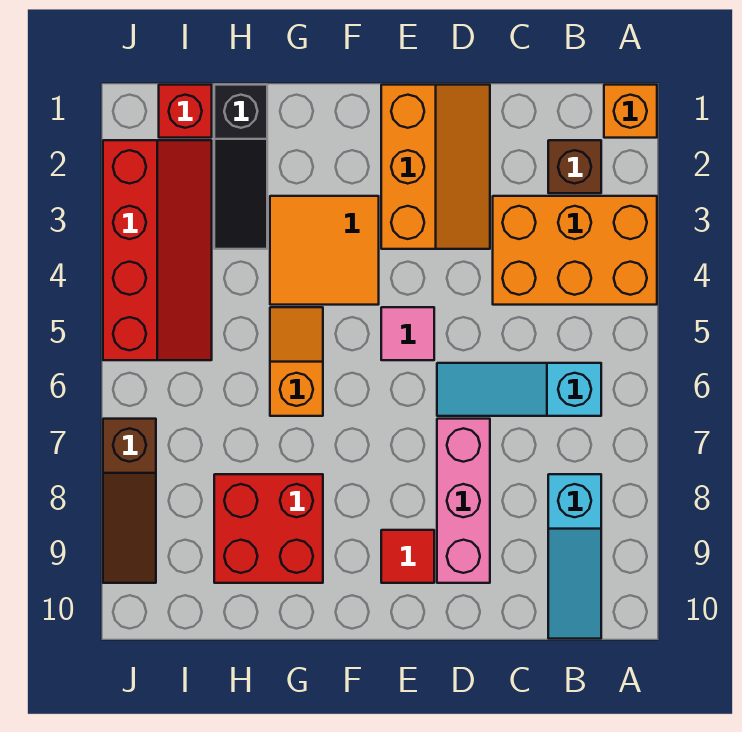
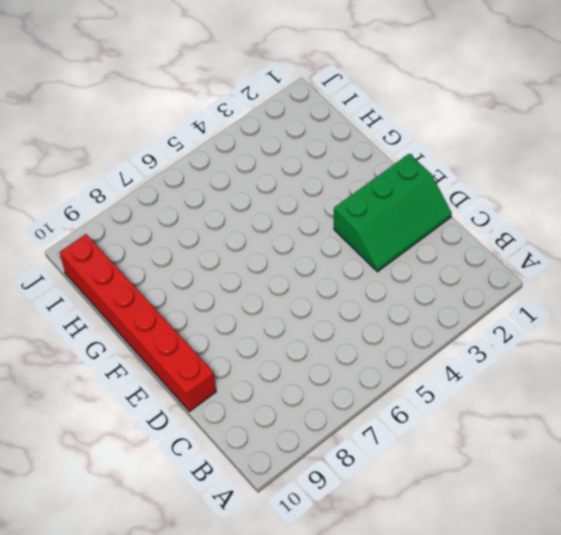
green 2x3 slope [334,154,452,272] -> orange 2x3 slope [381,85,490,249]
red 1x6 brick [60,234,216,411] -> none
none -> orange 1x1 brick [604,85,657,138]
none -> orange 2x3 brick [493,196,657,305]
none -> brown 1x1 brick [548,140,601,193]

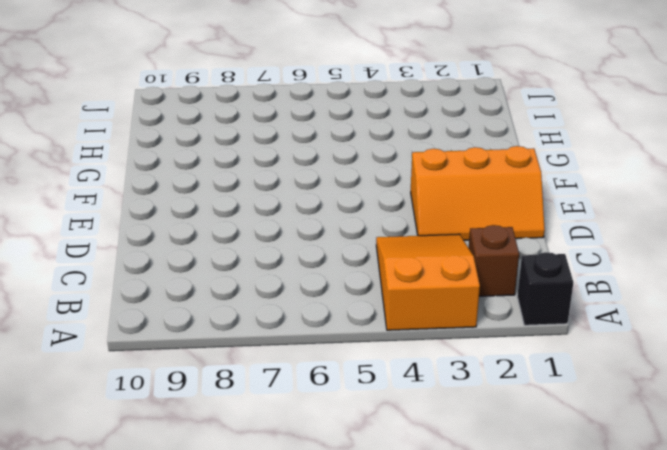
black 1x1 brick [517,252,573,325] -> orange 1x1 brick [604,85,657,138]
orange 2x3 slope [376,234,480,330] -> orange 2x3 brick [493,196,657,305]
none -> cyan 1x3 slope [437,363,601,416]
none -> cyan 1x3 slope [548,474,601,639]
none -> pink 1x3 brick [437,419,490,583]

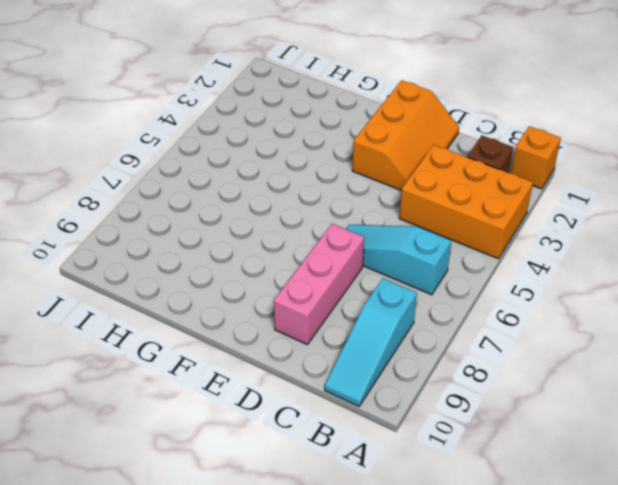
none -> pink 1x1 tile [381,307,434,360]
none -> red 1x1 tile [381,530,434,583]
none -> orange 2x2 tile [270,196,379,305]

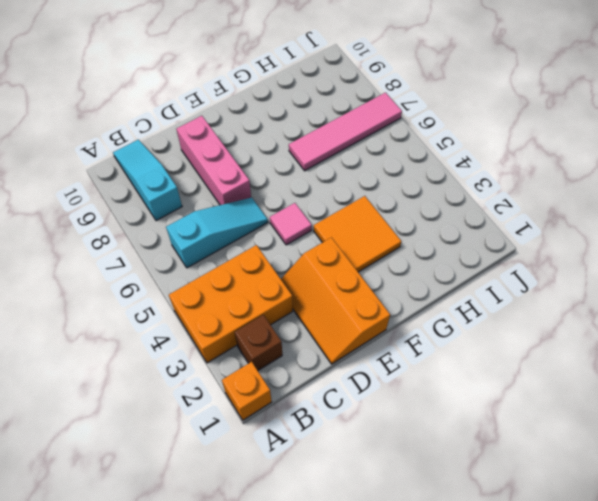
pink 1x4 tile [289,93,402,171] -> brown 1x3 slope [103,419,156,583]
none -> red 1x1 tile [381,530,434,583]
none -> orange 1x2 slope [270,307,323,416]
none -> red 2x2 brick [214,474,323,583]

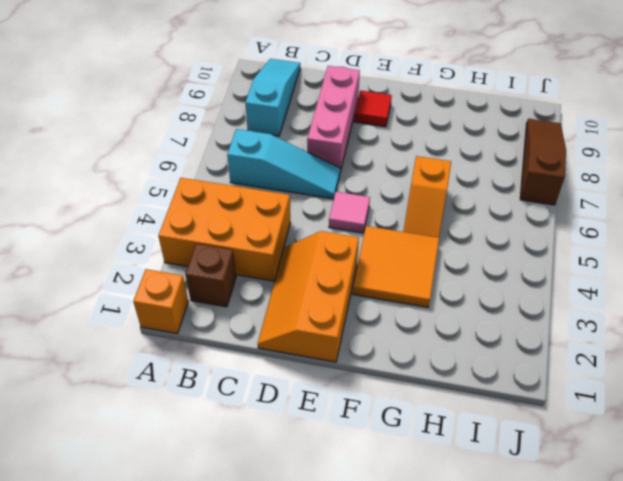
none -> red 2x2 brick [214,474,323,583]
none -> black 1x3 slope [214,85,267,249]
none -> red 1x1 brick [159,85,212,138]

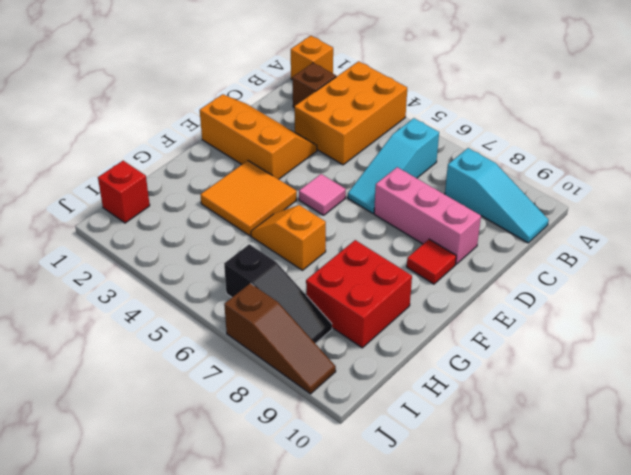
black 1x3 slope [224,244,332,344] -> black 1x3 slope moved to [214,85,267,249]
none -> red 2x4 slope [103,140,212,360]

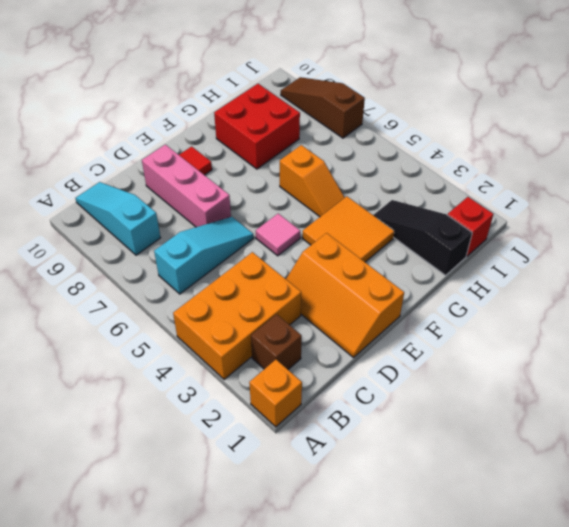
none -> red 2x4 slope [103,140,212,360]

